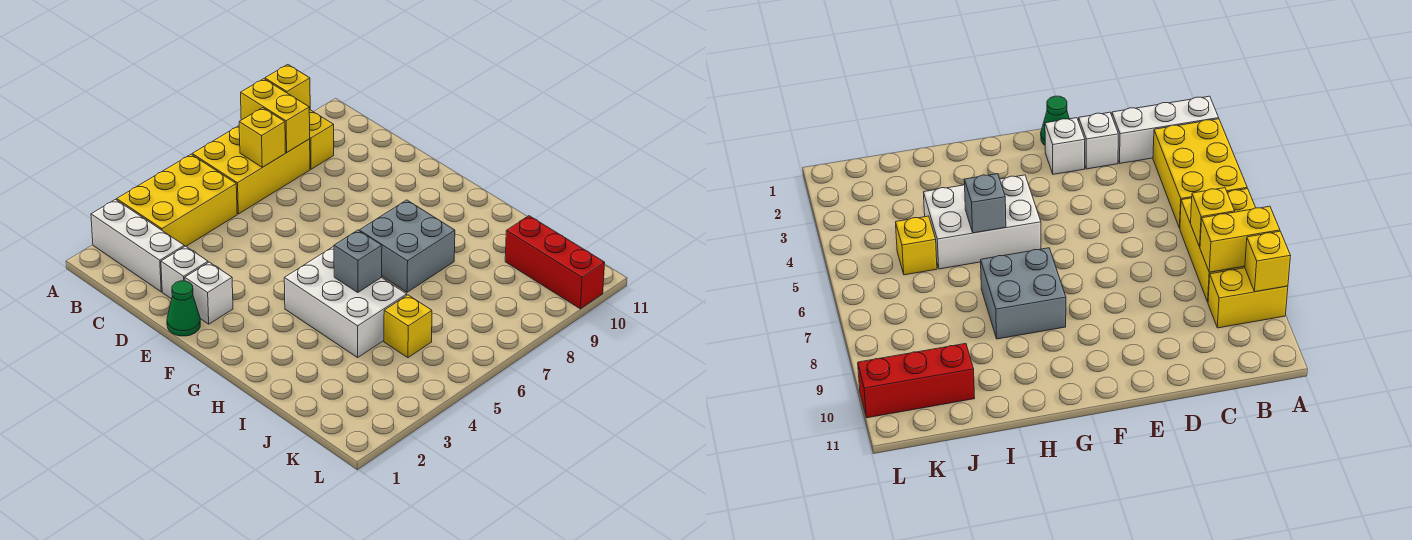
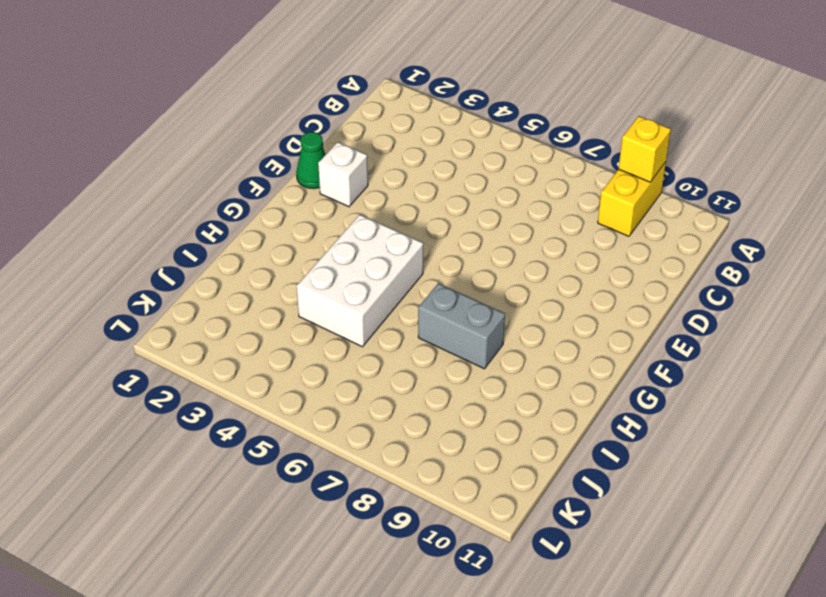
grey 1x2 brick [418,283,505,369] -> grey 2x2 brick [359,200,455,292]
none -> white 1x3 brick [91,199,184,292]
none -> yellow 2x3 brick [117,154,237,247]
none -> yellow 2x3 brick [192,126,310,214]

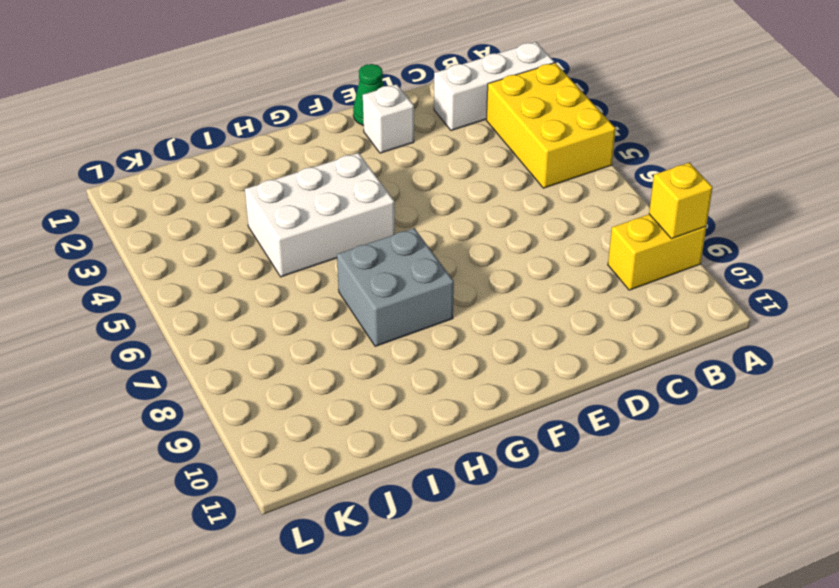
none -> yellow 2x3 brick [192,126,310,214]
none -> white 1x1 brick [161,246,208,299]
none -> yellow 1x1 brick [384,295,432,358]

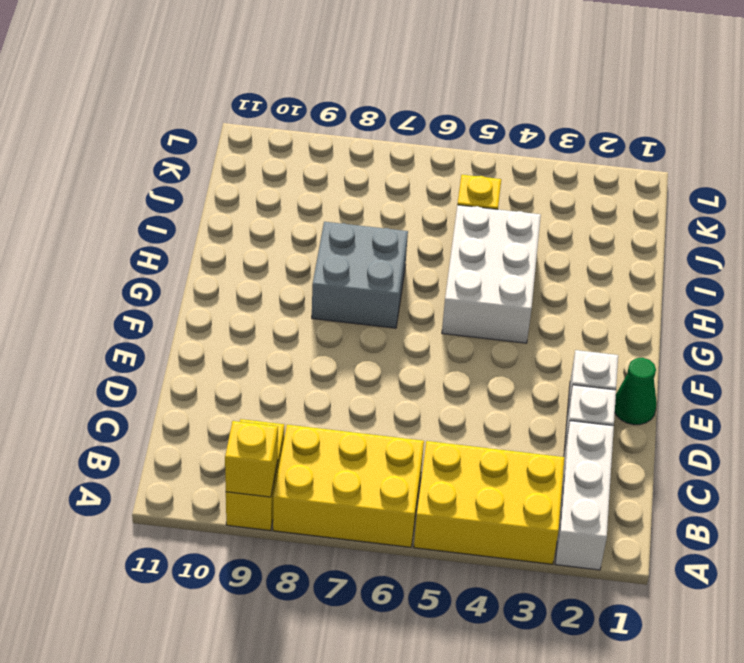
none -> red 1x3 brick [505,216,605,309]
none -> yellow 1x2 brick [241,79,310,152]
none -> yellow 1x1 brick [239,108,286,167]

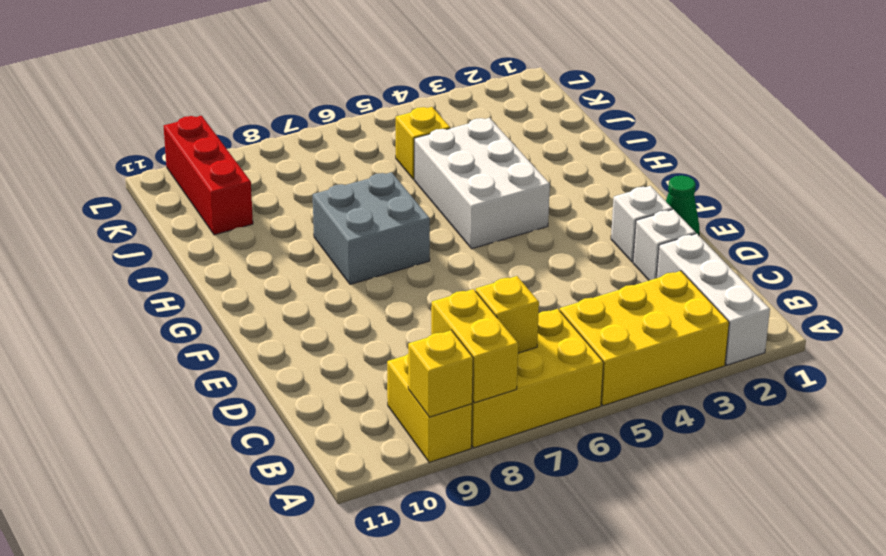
none -> grey 1x1 brick [334,230,382,292]

